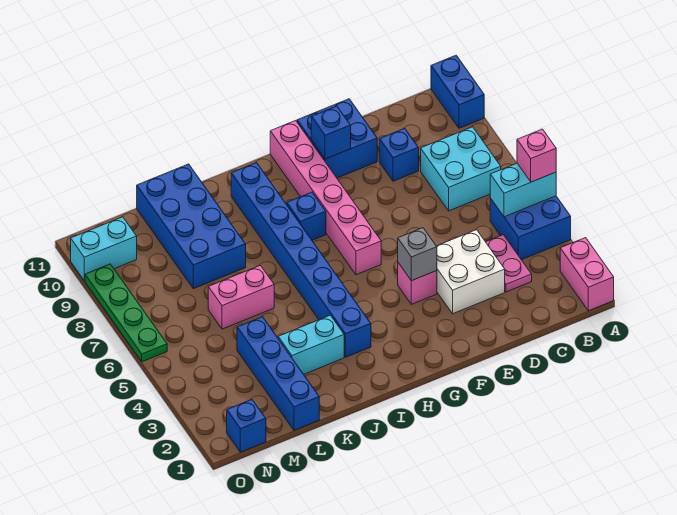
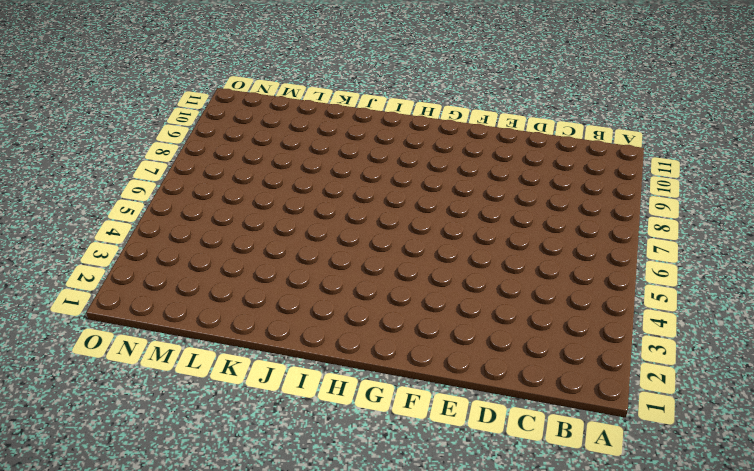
none -> pink 1x2 brick [560,238,614,311]
none -> blue 2x2 brick [490,196,571,260]
none -> blue 1x2 brick [431,55,484,128]

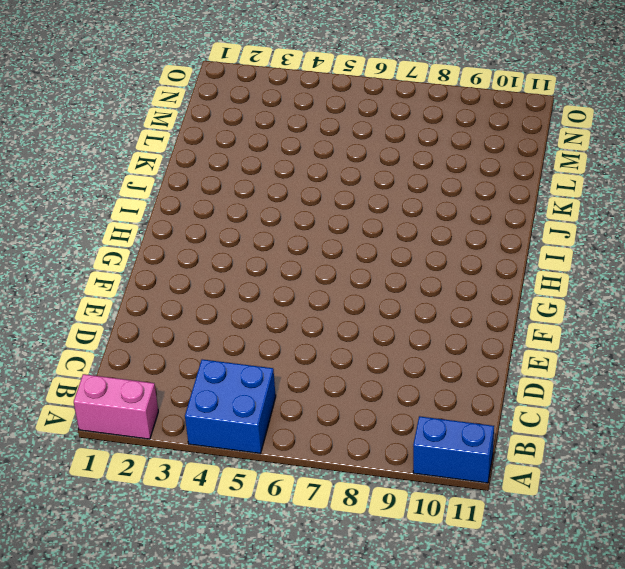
none -> cyan 2x2 brick [421,127,501,211]
none -> pink 1x2 plate [486,235,532,292]
none -> white 2x2 brick [437,230,505,314]

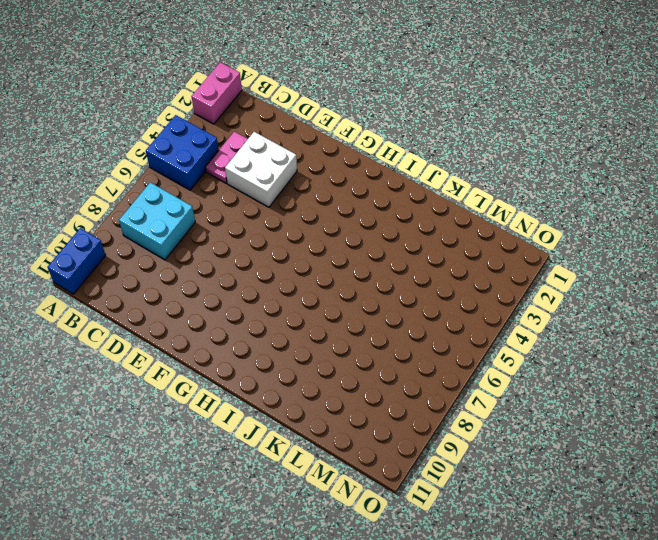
none -> blue 1x1 brick [379,128,419,181]
none -> blue 2x2 brick [297,99,377,178]
none -> pink 1x1 brick [398,263,437,304]

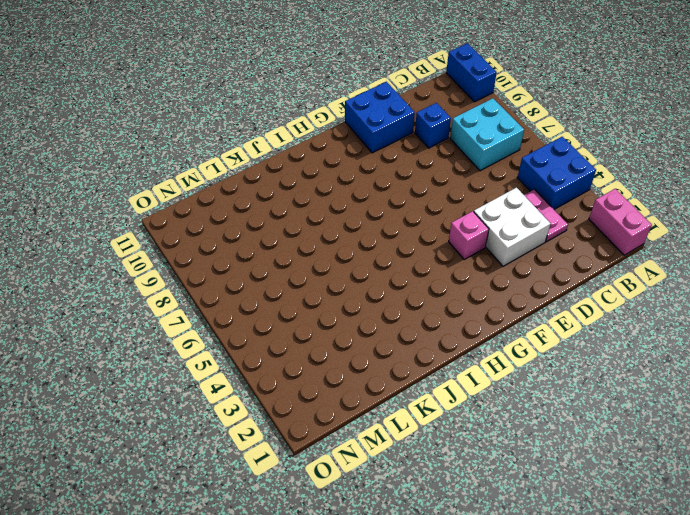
none -> pink 1x6 brick [270,121,381,275]
none -> blue 1x1 brick [287,192,326,240]
none -> blue 1x8 brick [231,163,371,357]

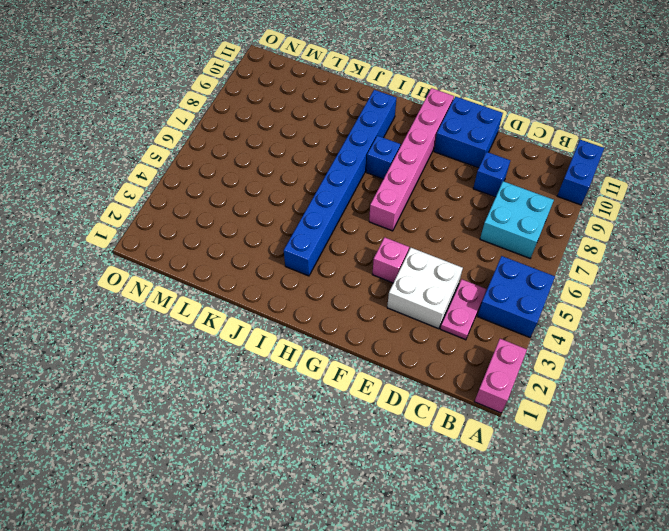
none -> cyan 1x2 brick [278,315,344,374]
none -> pink 1x2 brick [208,265,274,329]
none -> blue 2x4 brick [137,164,246,289]

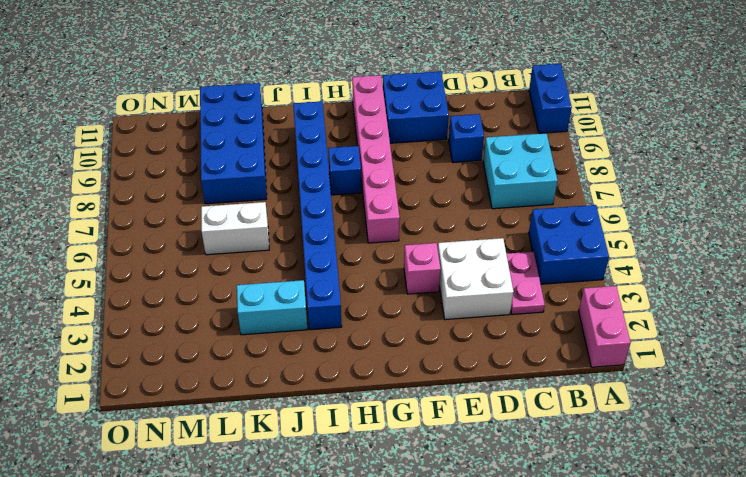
white 1x2 brick [201,202,269,255] -> pink 1x2 brick [208,265,274,329]
none -> blue 1x4 brick [237,317,319,430]
none -> blue 1x1 brick [227,399,266,452]
none -> cyan 1x2 brick [71,217,137,281]

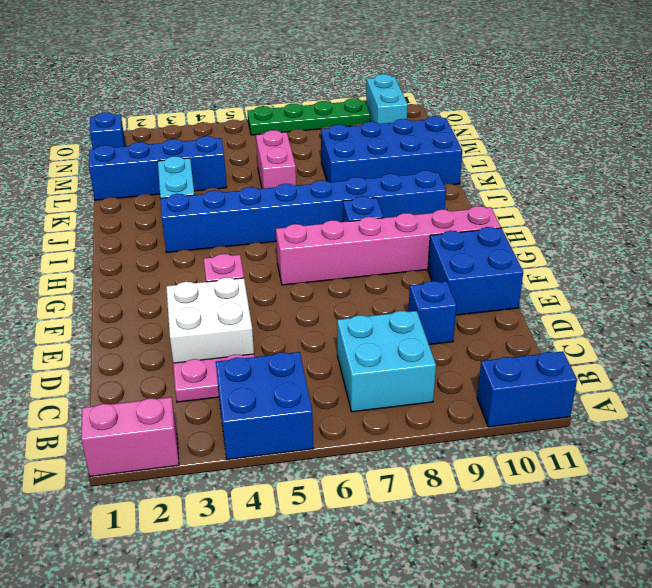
none -> cyan 1x2 brick [490,163,556,217]
none -> grey 1x1 brick [398,228,437,281]
none -> blue 1x1 brick [311,106,351,159]

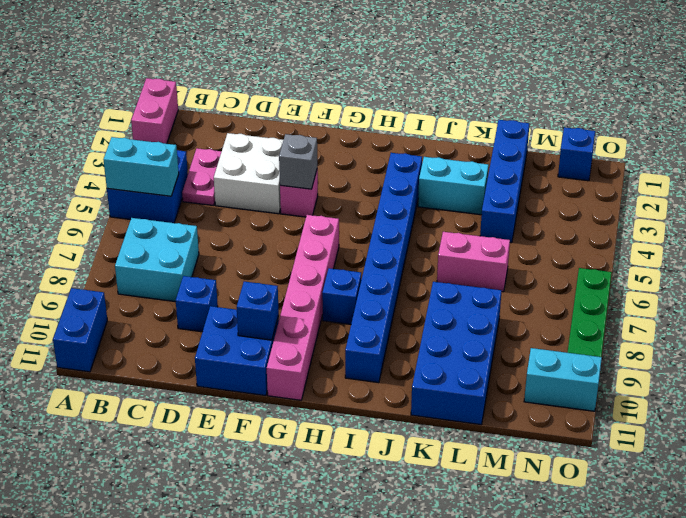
none -> pink 1x1 brick [517,129,556,182]

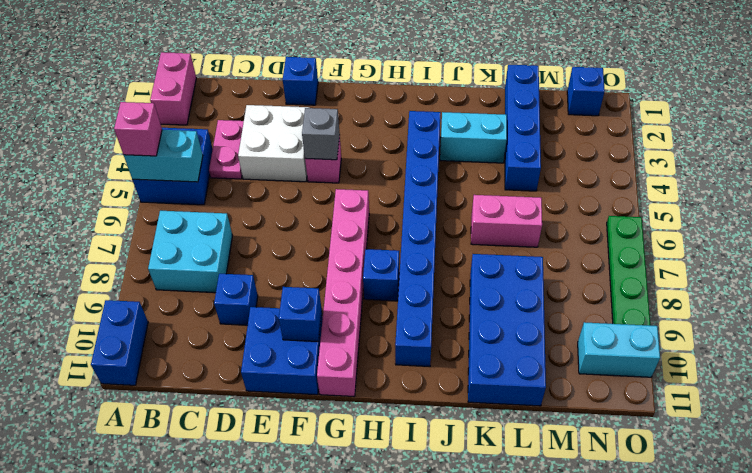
blue 1x1 brick [283,57,318,105] -> none

